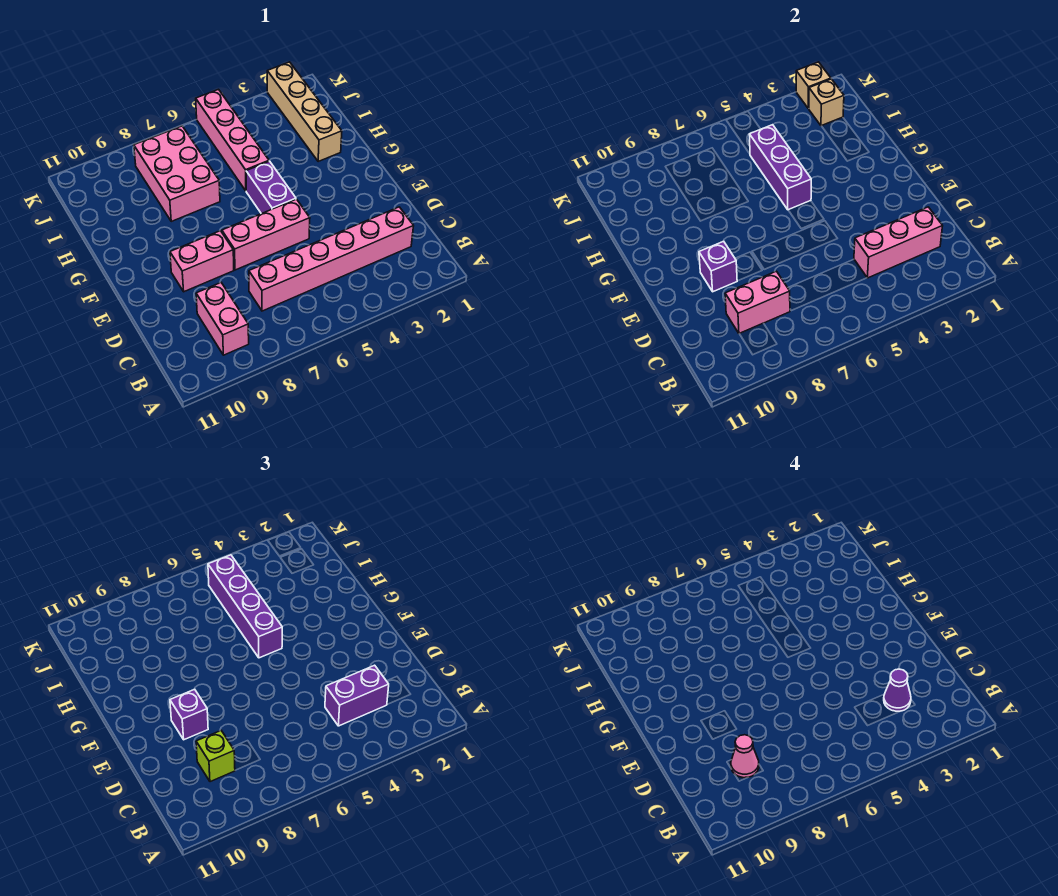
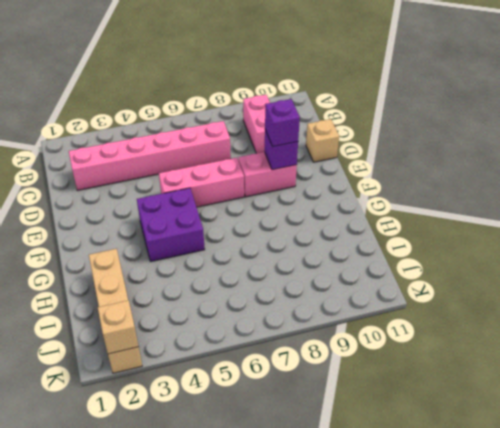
tan 1x1 brick [306,119,339,162] -> tan 1x1 brick moved to [809,79,844,126]
purple 2x2 brick [137,188,205,261] -> purple 1x2 brick [246,161,296,214]
none -> pink 1x4 brick [196,89,269,191]
none -> pink 2x3 brick [134,126,220,221]
none -> pink 1x3 brick [854,207,942,278]

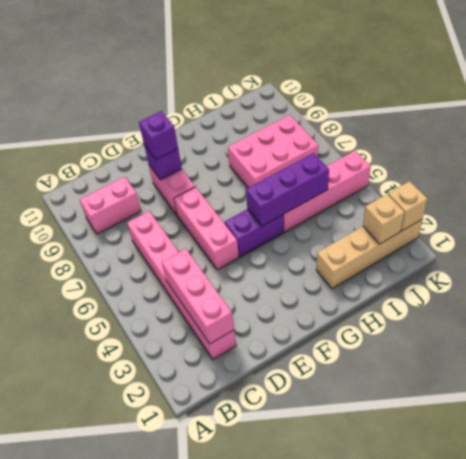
none -> pink 1x2 brick [725,271,790,334]
none -> purple 1x2 brick [325,665,389,726]
none -> lime 1x1 brick [196,731,235,782]

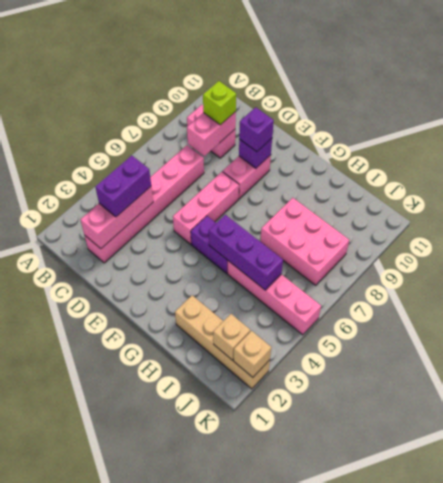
none -> purple 1x4 brick [208,555,282,658]
none -> purple 1x1 cone [884,669,911,711]
none -> pink 1x1 cone [731,735,759,778]

